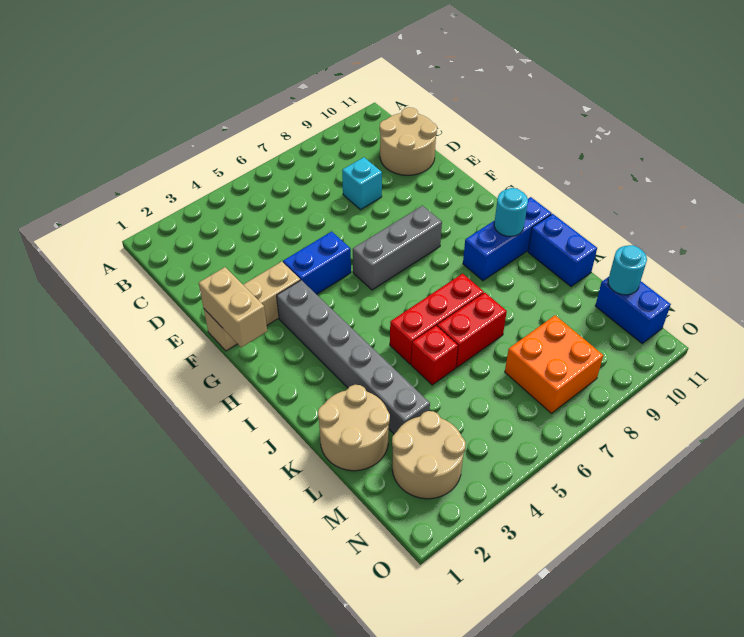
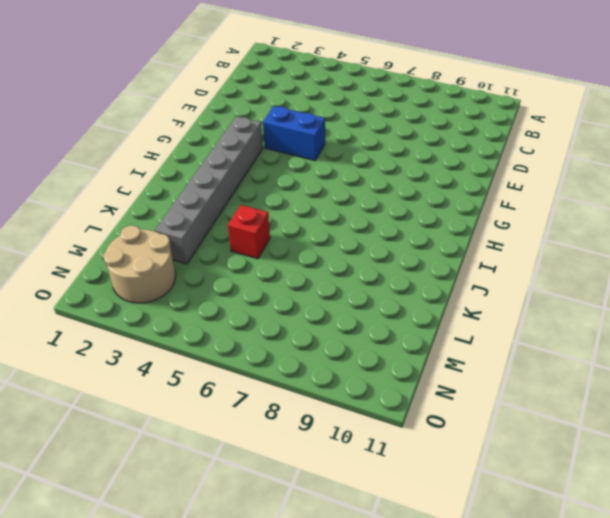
none -> tan 2x2 round brick [380,107,437,175]
none -> cyan 1x1 brick [342,157,382,210]
none -> tan 1x3 brick [204,262,300,351]

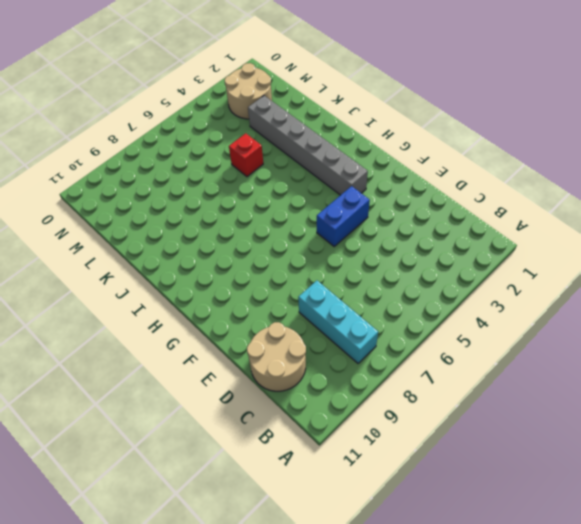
cyan 1x3 brick [298,281,378,363] -> cyan 1x1 brick [342,157,382,210]
none -> tan 1x3 brick [204,262,300,351]
none -> grey 1x3 brick [353,206,442,290]
none -> blue 1x3 brick [463,197,552,281]

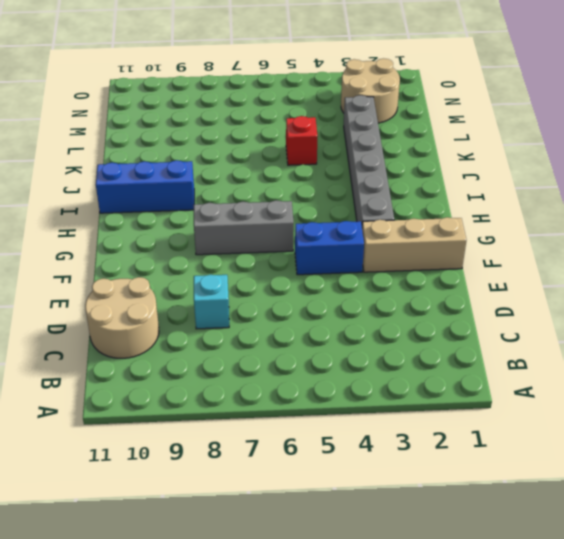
none -> red 1x3 brick [390,274,484,364]
none -> blue 1x2 brick [528,214,597,287]
none -> tan 2x2 round brick [318,385,390,471]

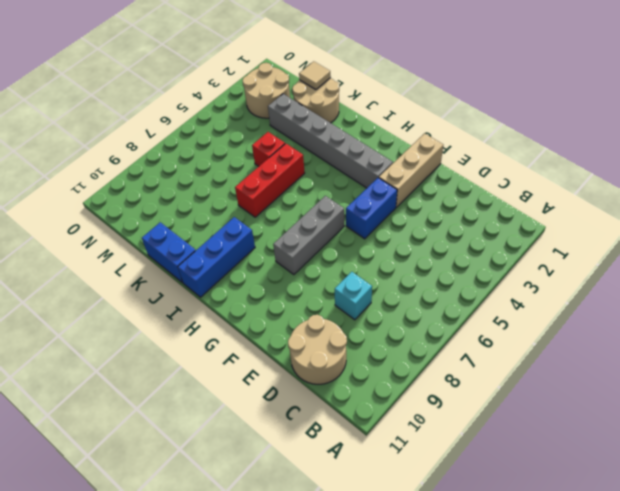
tan 1x1 tile [299,61,331,90] -> none
none -> red 1x2 brick [437,293,507,367]
none -> orange 2x2 brick [505,315,603,413]
none -> blue 1x2 brick [595,277,671,343]

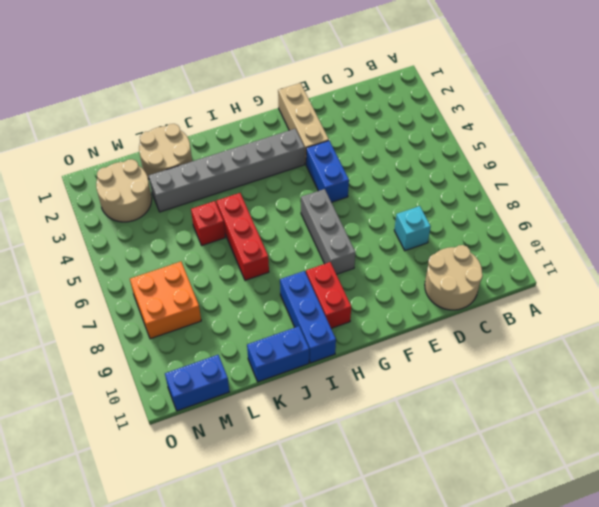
red 1x2 brick [306,262,351,328] -> red 1x2 brick moved to [437,293,507,367]
none -> tan 1x2 brick [199,267,267,348]
none -> cyan 1x1 round brick [494,188,528,236]
none -> cyan 1x1 round brick [608,245,647,295]

